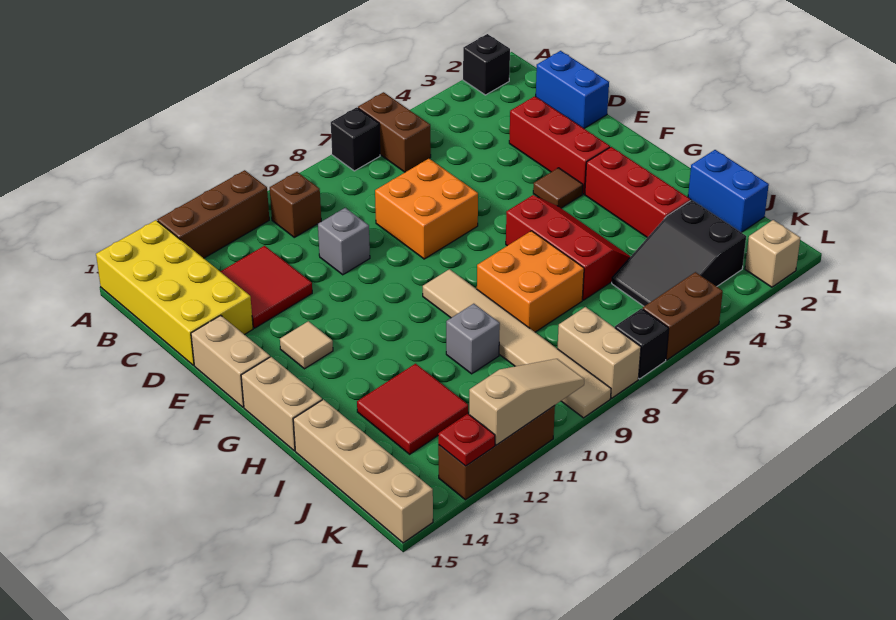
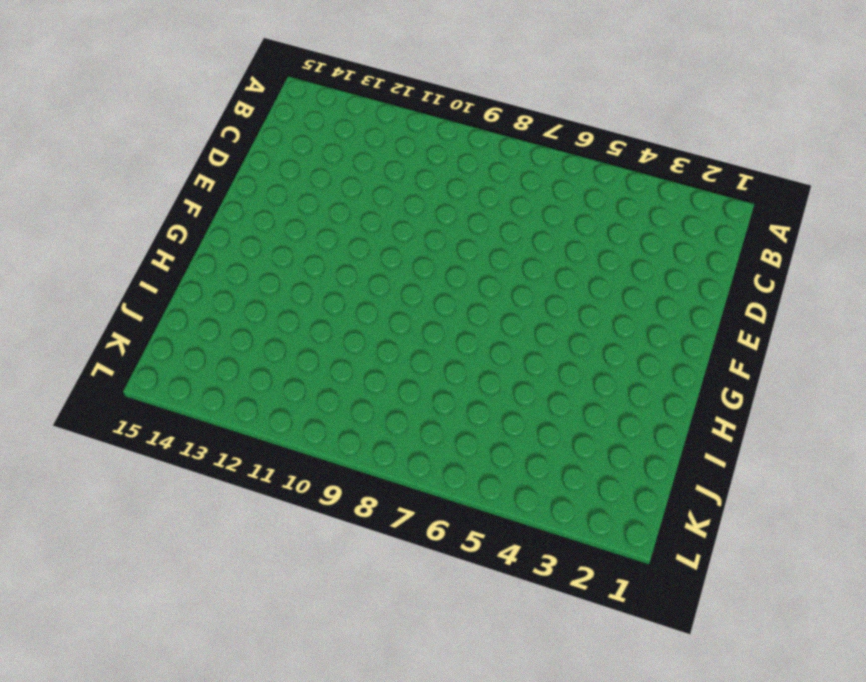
none -> black 1x1 brick [463,34,510,95]
none -> brown 1x2 brick [358,92,431,172]
none -> black 1x1 brick [331,107,380,171]
none -> brown 1x3 brick [157,170,269,258]

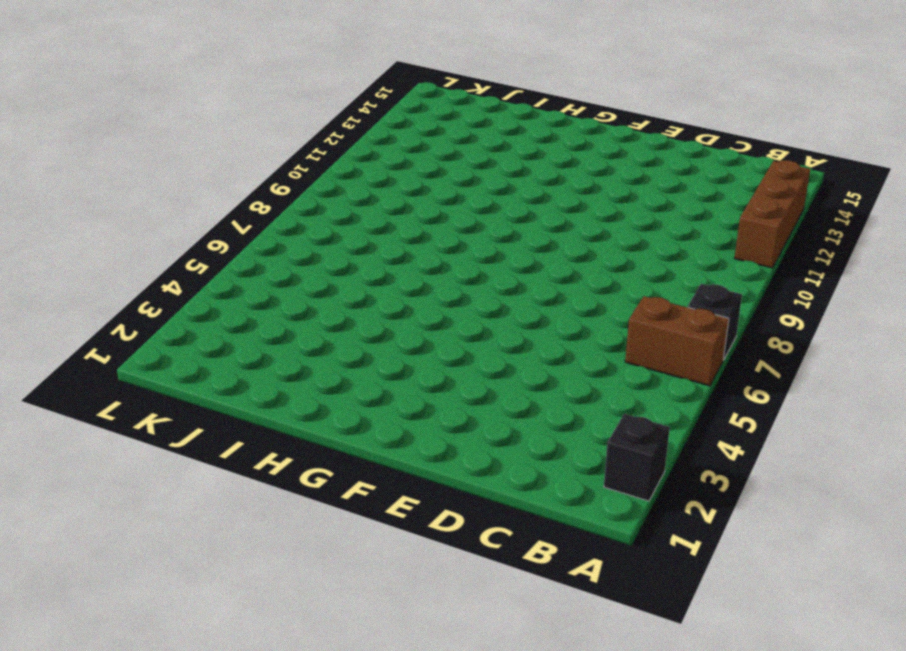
none -> yellow 2x4 brick [96,220,253,365]
none -> brown 1x1 brick [270,172,321,237]
none -> blue 1x2 brick [536,51,609,128]
none -> red 2x2 tile [220,246,312,328]

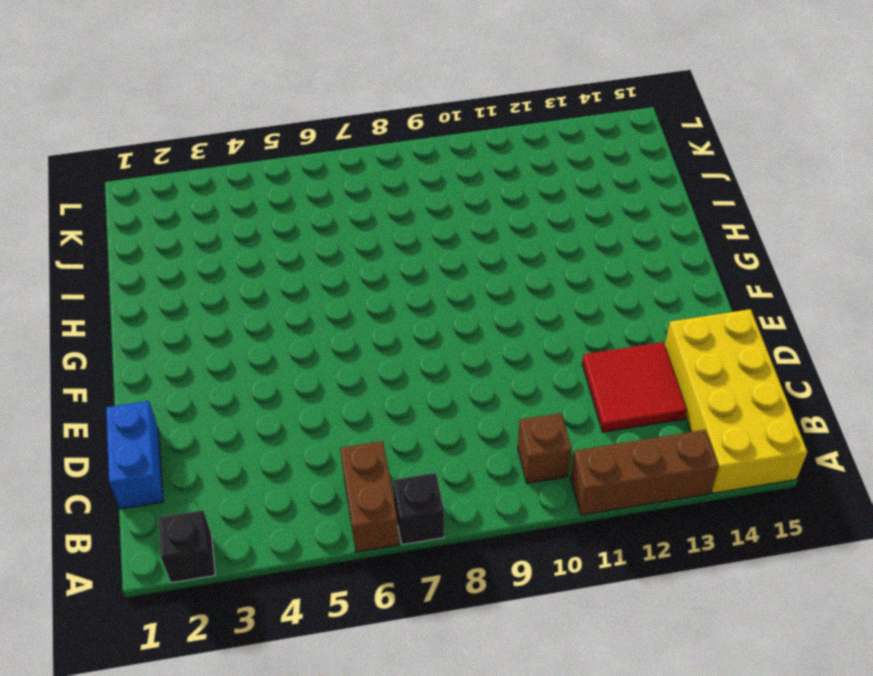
none -> red 1x3 brick [509,96,610,194]
none -> orange 2x2 brick [375,159,478,259]
none -> grey 1x1 brick [318,208,370,275]
none -> tan 1x2 brick [191,315,270,407]

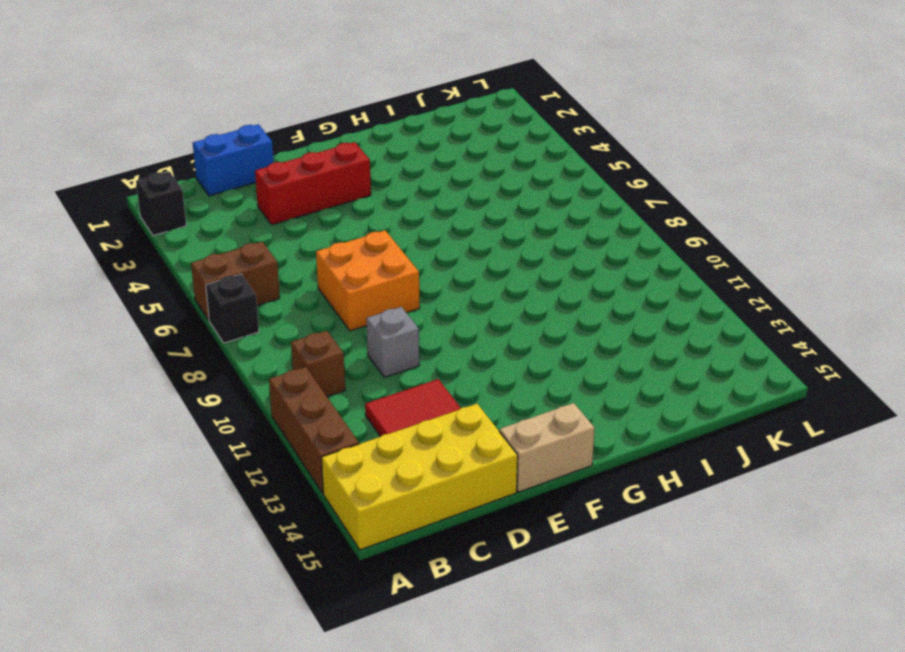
none -> brown 1x1 tile [533,168,583,208]
none -> tan 1x1 tile [280,321,333,369]
none -> red 1x3 brick [585,147,690,238]
none -> red 2x3 slope [506,195,631,300]

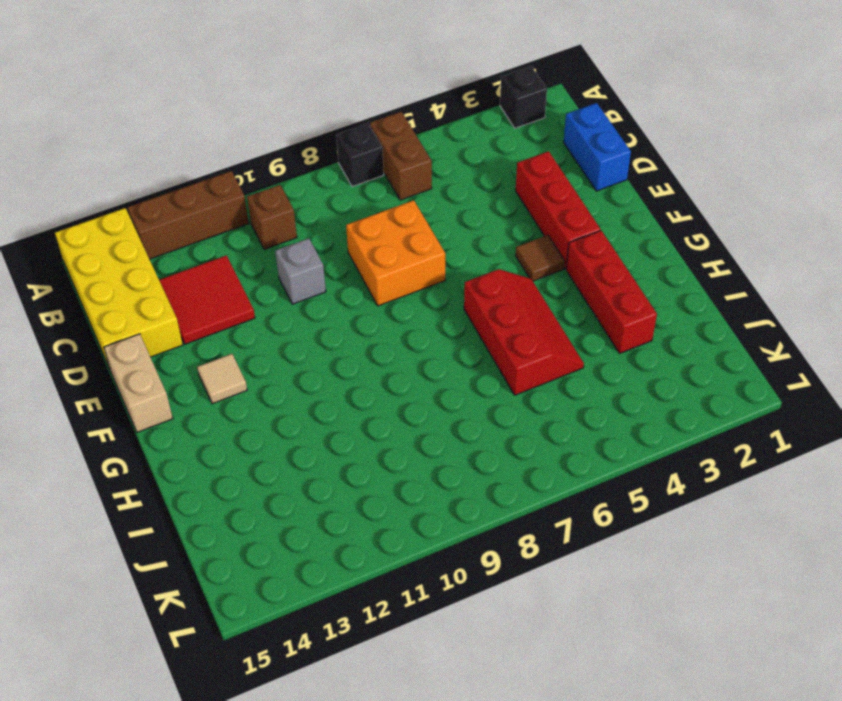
none -> tan 1x6 tile [423,269,611,418]
none -> tan 1x2 brick [241,357,322,451]
none -> orange 2x2 brick [477,231,584,332]
none -> blue 1x2 brick [688,150,769,233]

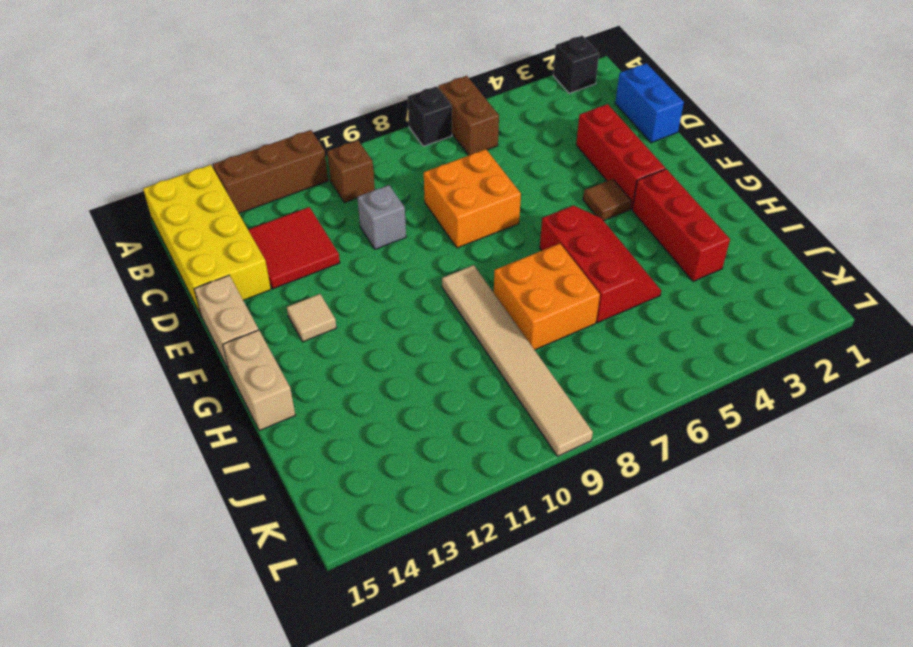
none -> blue 1x2 brick [688,150,769,233]
none -> grey 1x1 brick [446,304,500,374]
none -> red 2x2 tile [357,364,468,454]
none -> tan 1x4 brick [293,400,433,543]

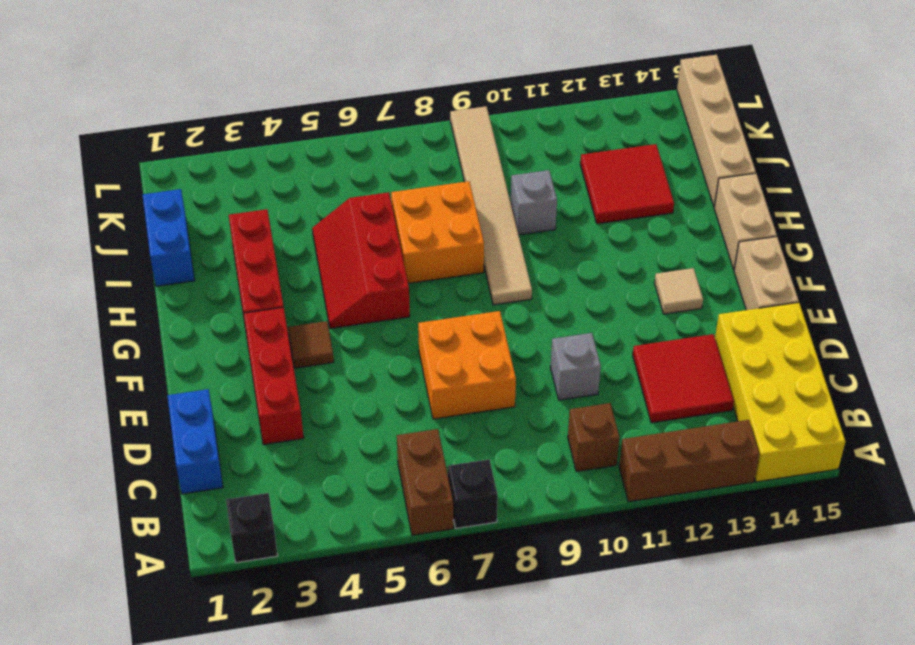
none -> black 2x3 slope [612,200,746,306]
none -> tan 1x2 brick [558,307,641,398]
none -> tan 1x1 brick [745,220,800,287]
none -> brown 1x2 brick [643,272,723,360]

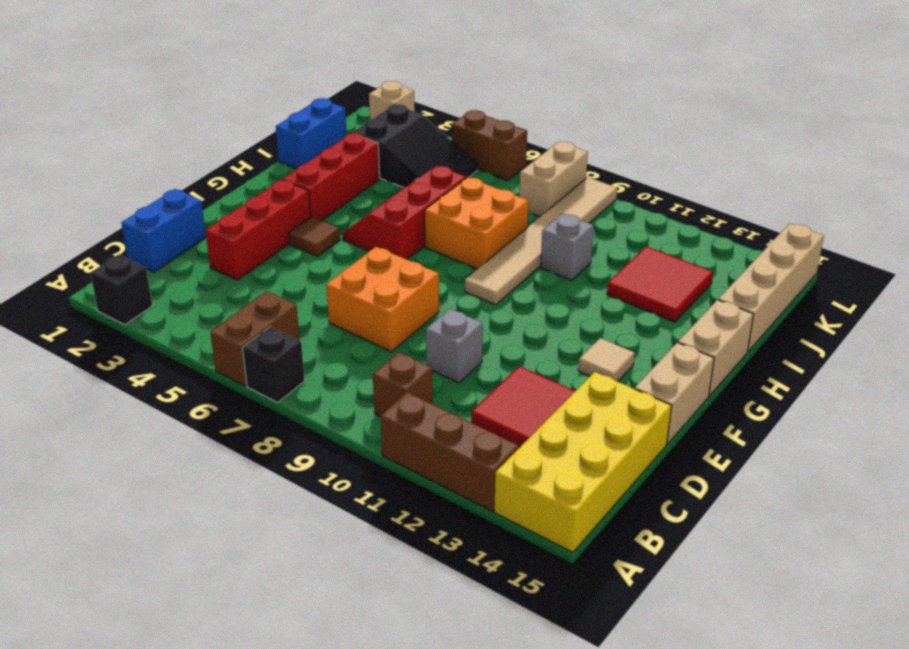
none -> black 1x1 brick [615,308,669,379]
none -> brown 1x3 brick [438,406,555,500]
none -> tan 1x3 slope [469,359,584,445]
none -> red 1x1 plate [438,414,495,466]

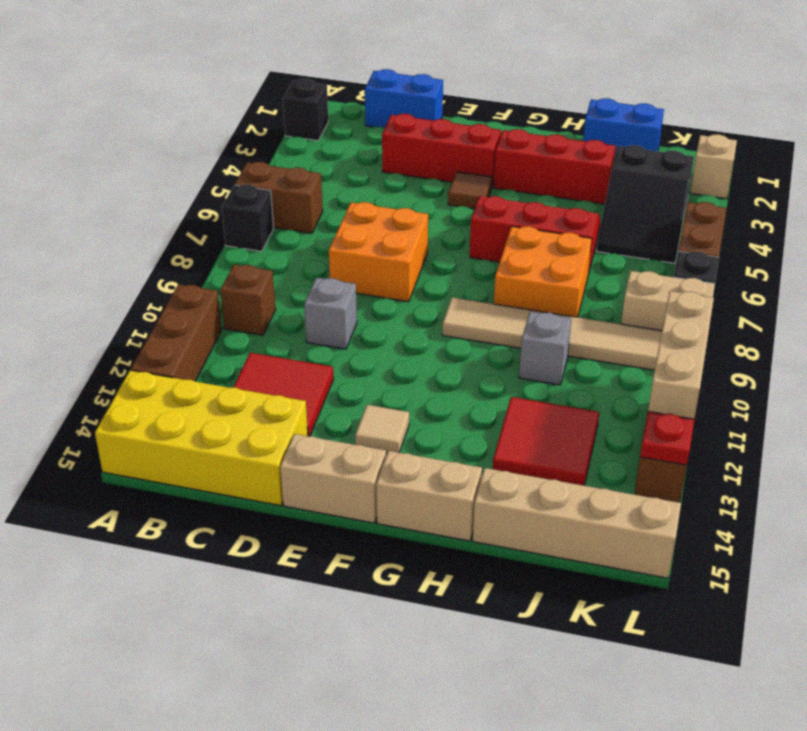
tan 1x3 brick [648,291,714,419] -> tan 1x3 slope [469,359,584,445]

